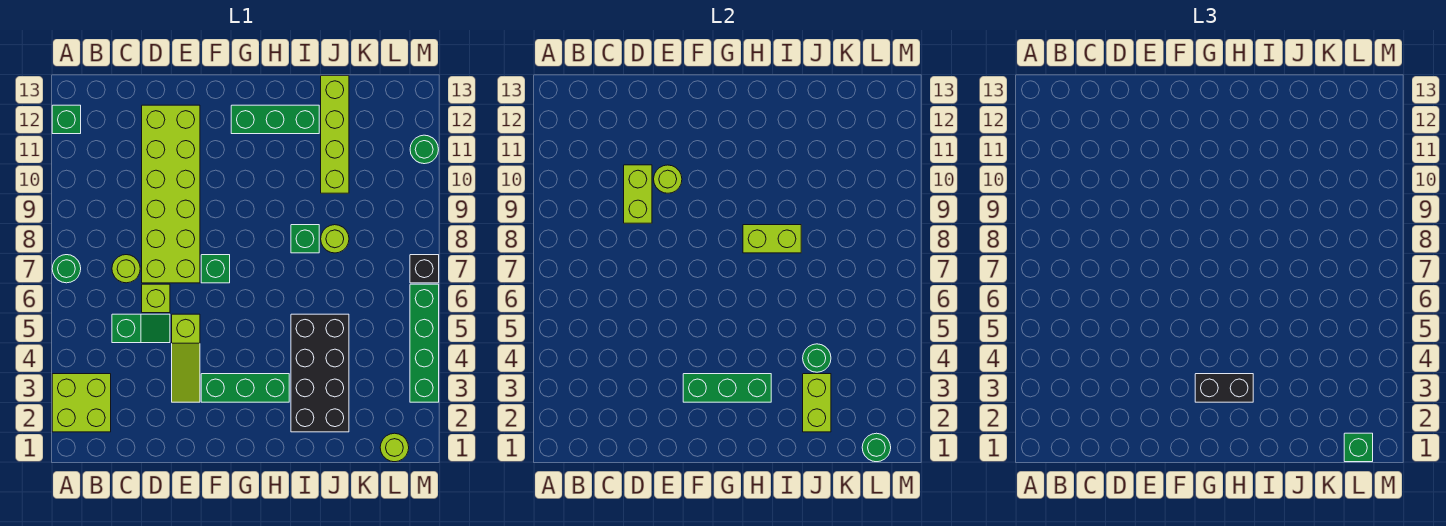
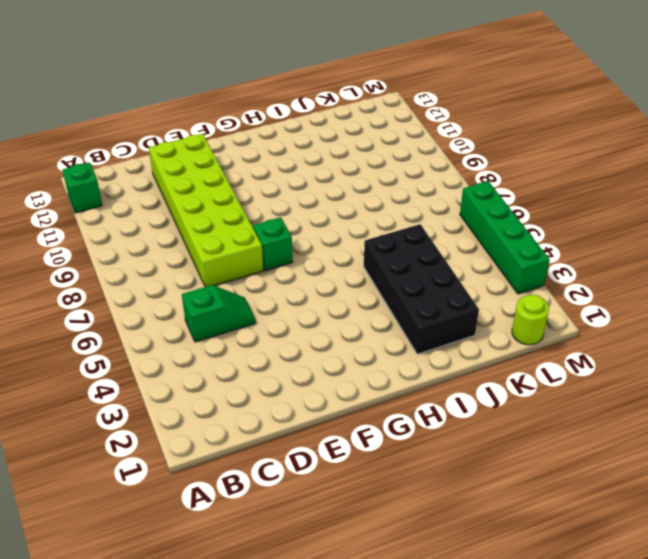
none -> lime 2x2 brick [52,374,111,432]
none -> green 1x1 round brick [52,255,81,283]
none -> lime 1x1 round brick [112,255,140,283]

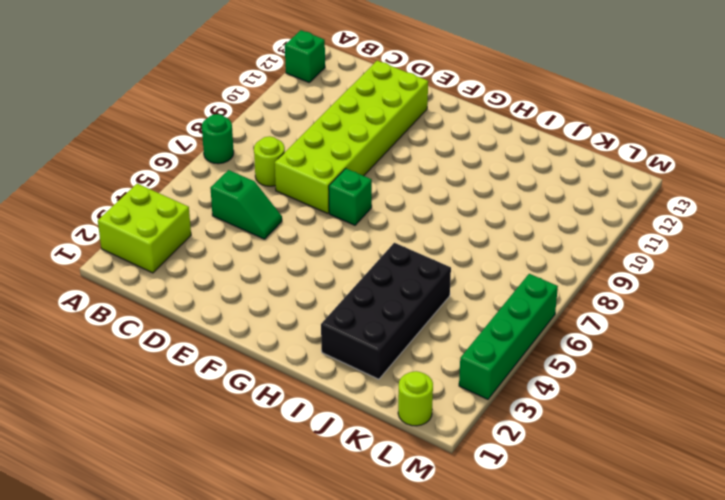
none -> lime 1x1 brick [142,284,170,313]
none -> lime 1x3 slope [172,314,200,402]
none -> green 1x3 brick [201,374,289,402]

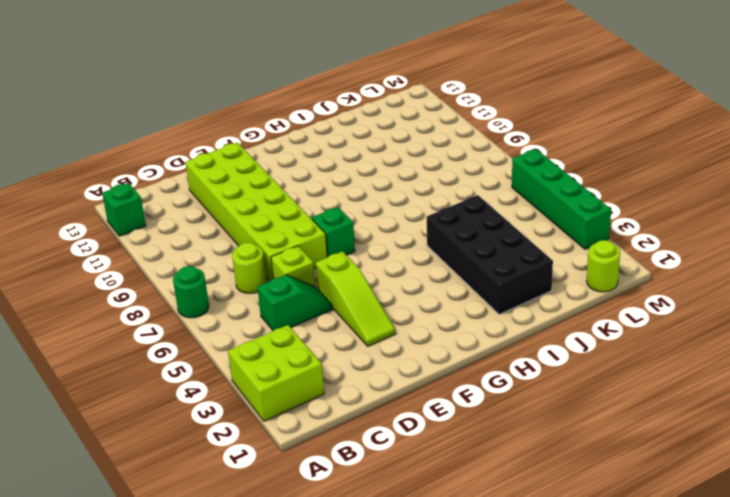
none -> green 1x3 brick [201,374,289,402]
none -> green 1x3 brick [231,105,319,134]
none -> green 1x1 brick [291,225,319,253]

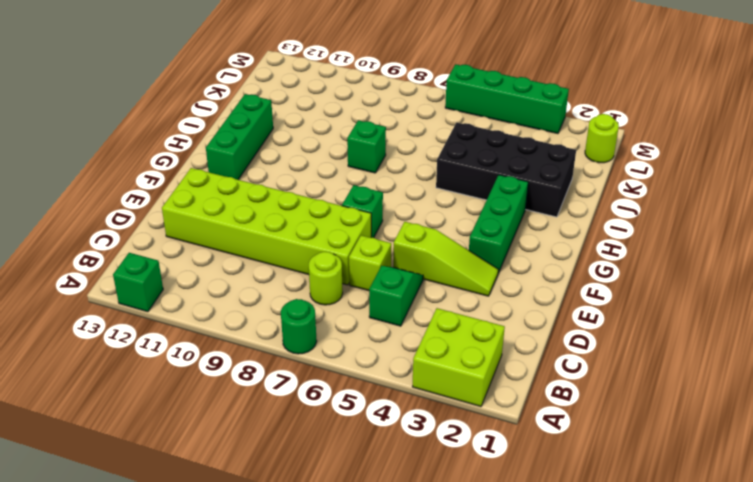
none -> lime 1x1 round brick [321,225,349,253]
none -> lime 1x4 brick [321,76,349,193]
none -> black 1x1 brick [410,255,439,283]

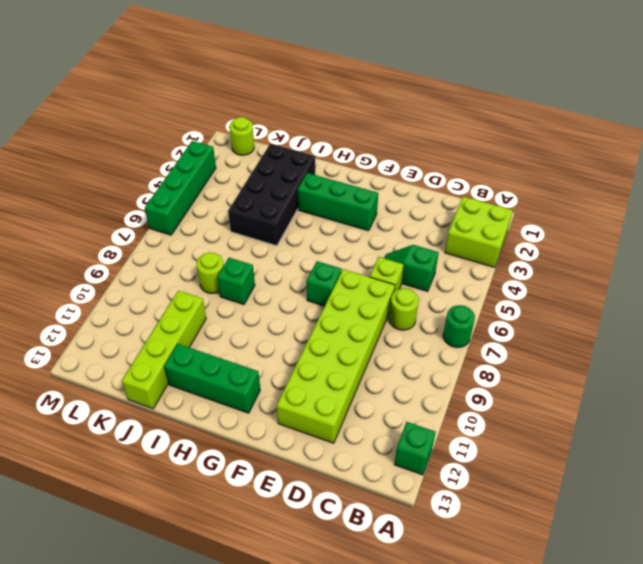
none -> lime 1x3 slope [172,314,200,402]
none -> black 1x1 brick [410,255,439,283]
none -> green 1x1 round brick [410,135,438,164]

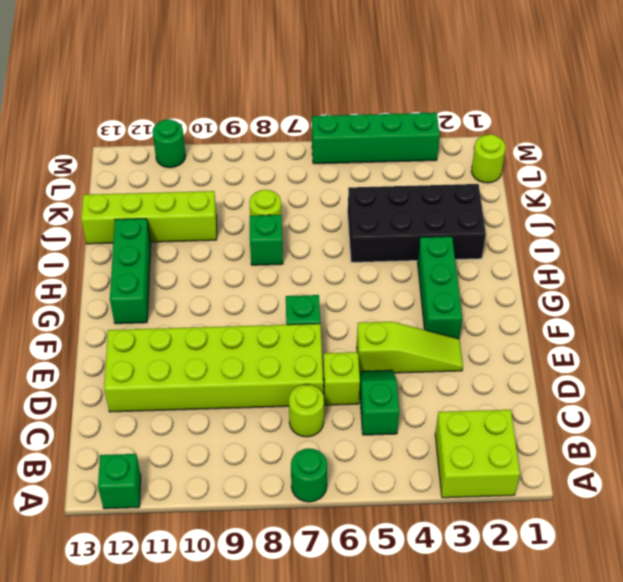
none -> black 1x1 brick [410,255,439,283]
none -> lime 1x2 brick [624,165,652,223]
none -> lime 1x1 round brick [654,165,682,193]

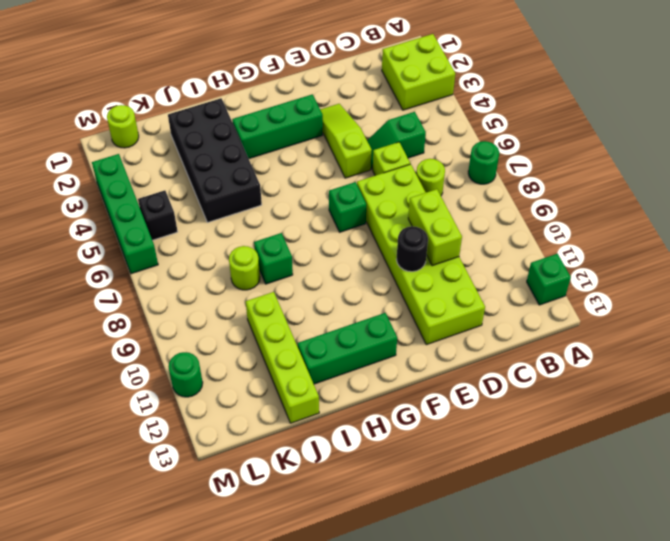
black 1x1 round brick [396,226,428,272] -> lime 1x1 round brick [654,165,682,193]
black 1x1 brick [138,190,178,240] -> black 1x1 brick moved to [410,255,439,283]
none -> green 1x3 brick [683,374,771,402]
none -> lime 1x2 brick [743,225,801,253]
none -> lime 1x2 brick [803,374,831,432]

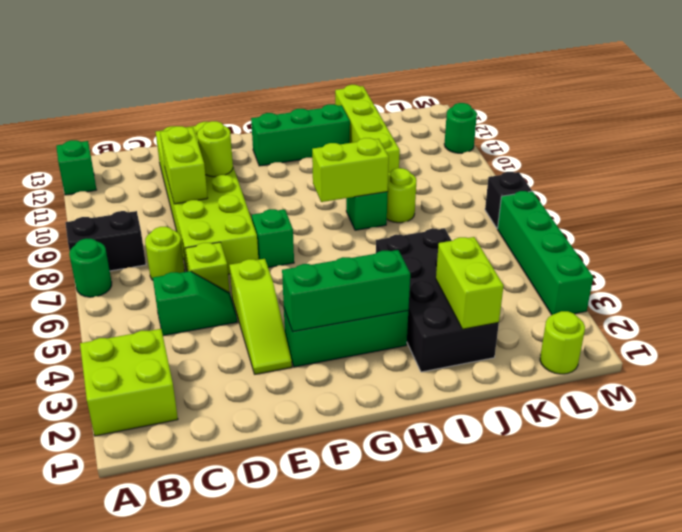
black 1x2 brick [65,211,146,271] -> black 1x2 brick moved to [1195,374,1253,402]
none -> green 1x1 round brick [803,344,831,372]
none -> green 1x1 round brick [862,433,891,462]
none -> green 1x1 brick [1344,433,1373,462]

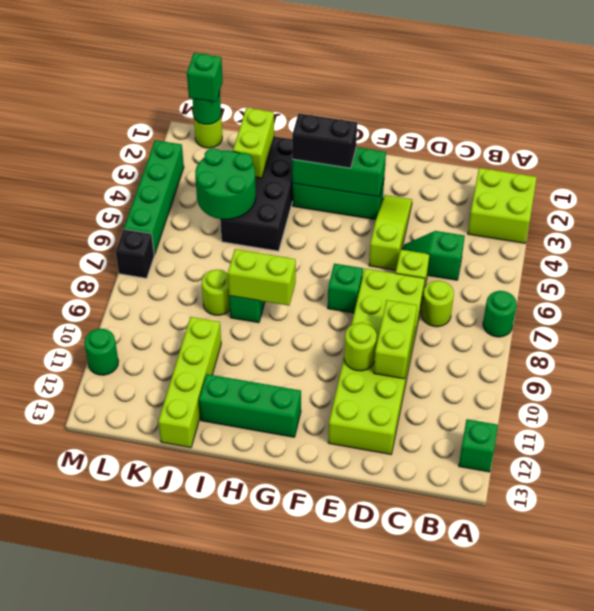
green 2x2 round brick [195,148,256,219] -> green 1x1 round brick [803,344,831,372]

